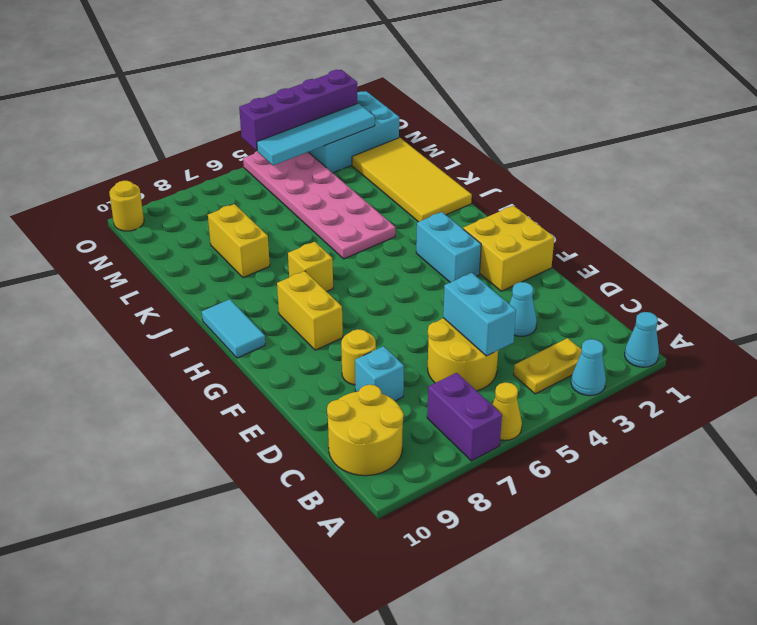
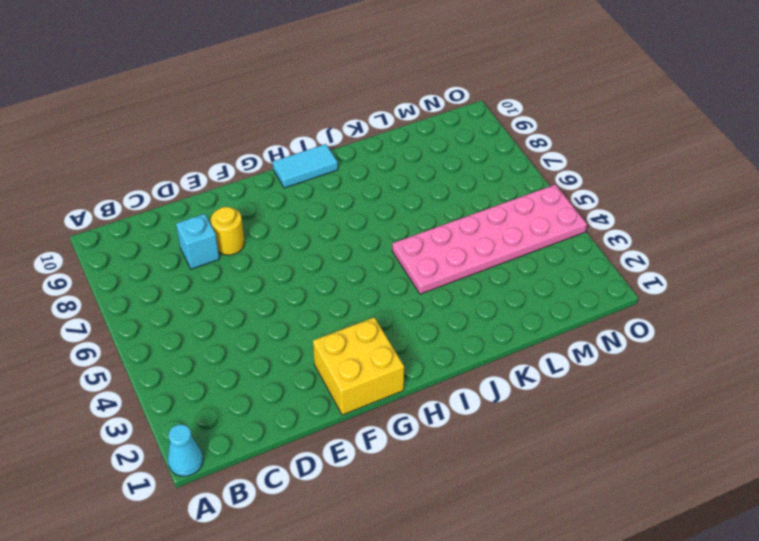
none -> cyan 1x1 cone [571,339,606,396]
none -> yellow 1x1 cone [492,382,522,440]
none -> purple 1x2 brick [427,373,502,461]

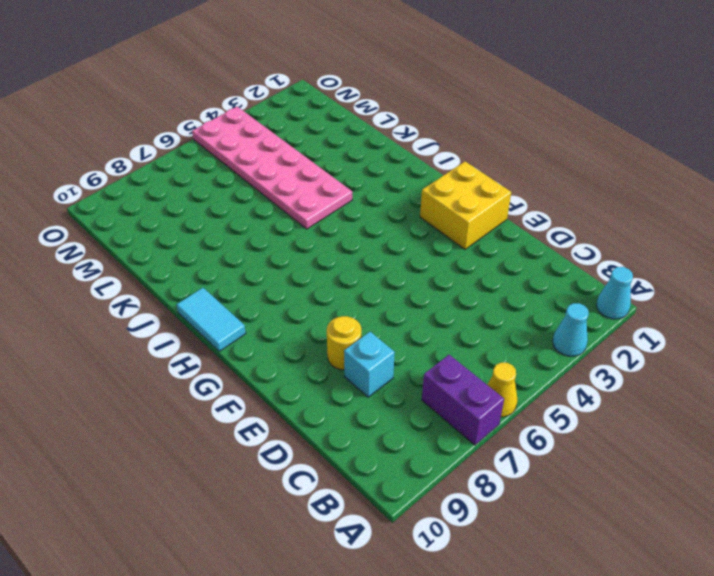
none -> yellow 1x2 plate [513,338,582,394]
none -> yellow 2x2 round brick [327,385,404,476]
none -> yellow 2x2 round brick [428,318,498,391]

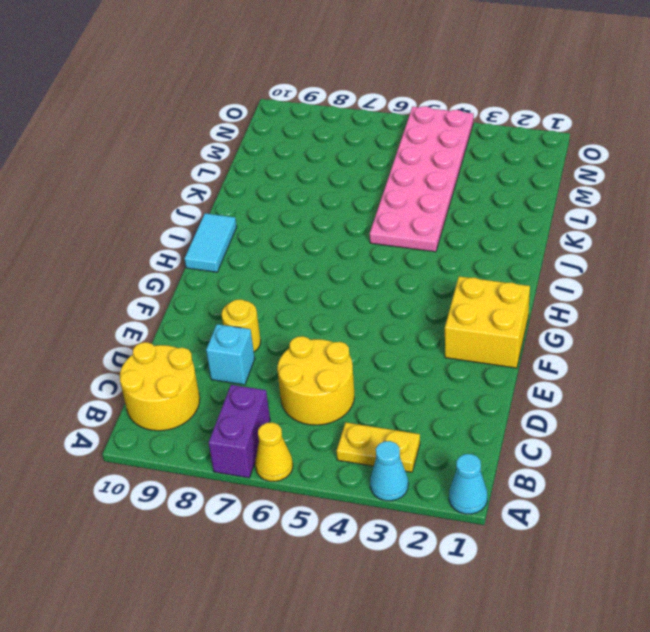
none -> cyan 1x1 cone [509,282,537,336]
none -> cyan 1x2 brick [416,212,481,282]
none -> yellow 1x2 brick [277,271,343,350]

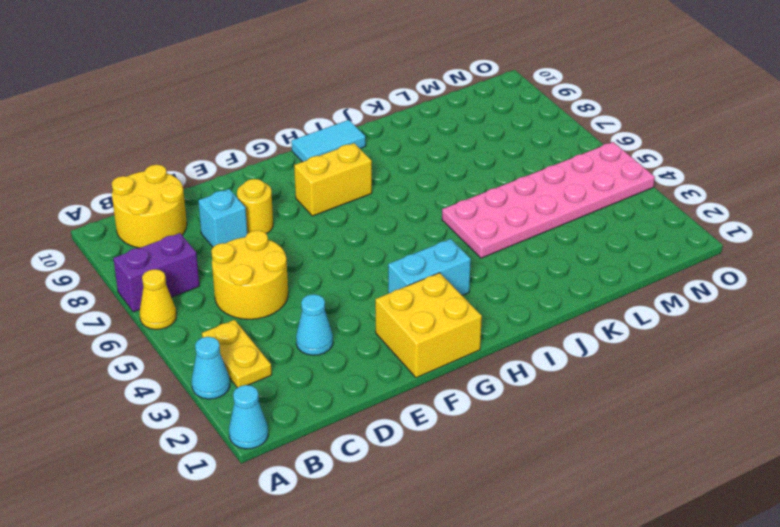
none -> yellow 1x1 brick [288,242,333,292]
none -> yellow 2x4 tile [352,138,472,222]
none -> yellow 1x2 brick [208,204,270,278]

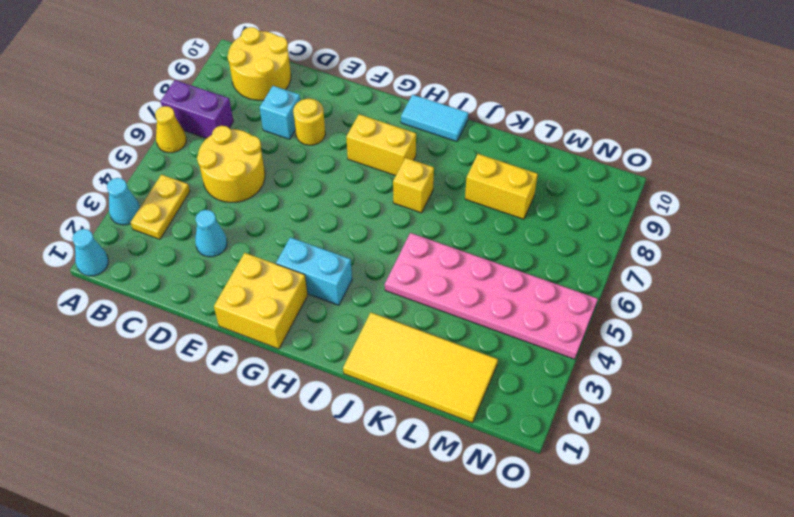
none -> cyan 2x3 brick [309,91,399,173]
none -> yellow 1x1 round brick [109,181,144,231]
none -> cyan 1x2 brick [443,273,516,356]

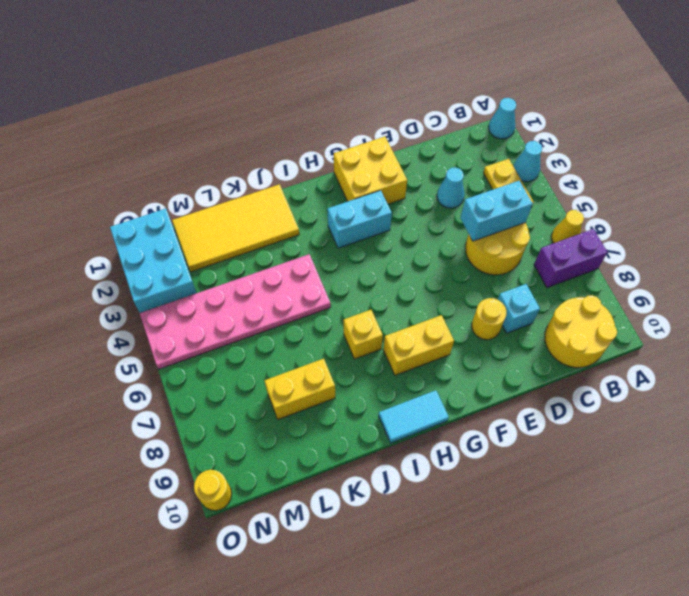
none -> cyan 1x4 tile [257,103,375,165]
none -> purple 1x4 brick [239,70,357,151]

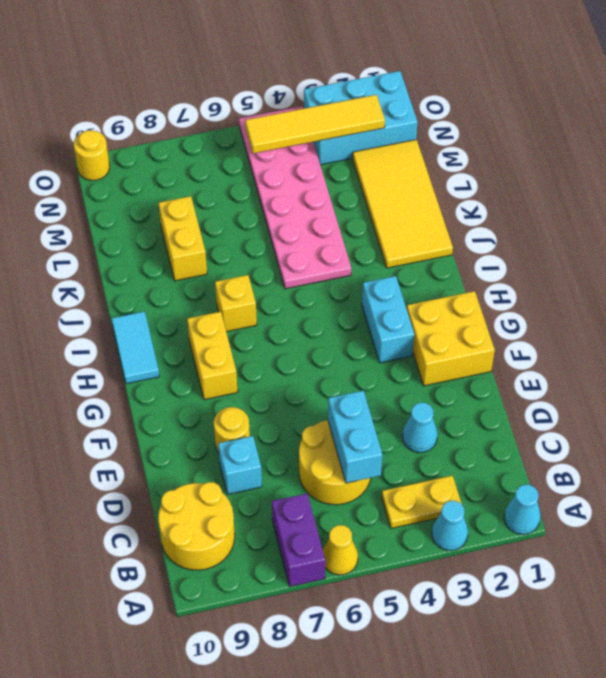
yellow 1x4 tile [245,95,385,153] -> cyan 1x4 tile [257,103,375,165]
none -> purple 1x4 brick [239,70,357,151]

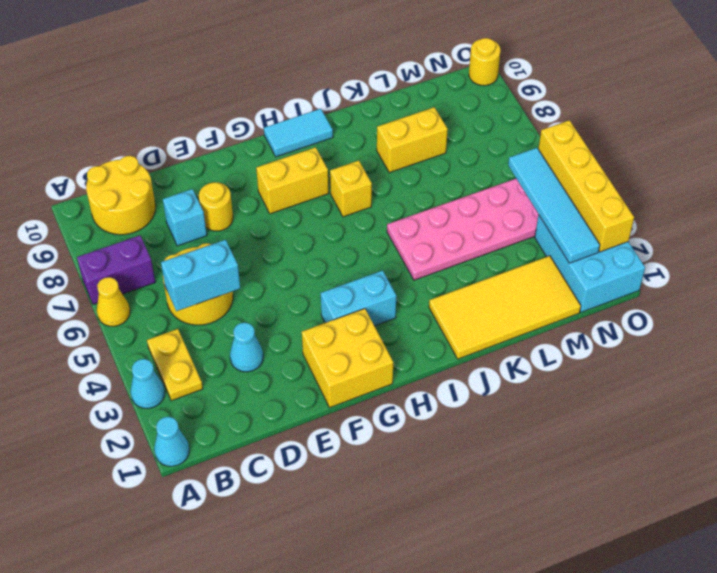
yellow 1x4 brick [538,120,634,252] -> purple 1x4 brick [239,70,357,151]

